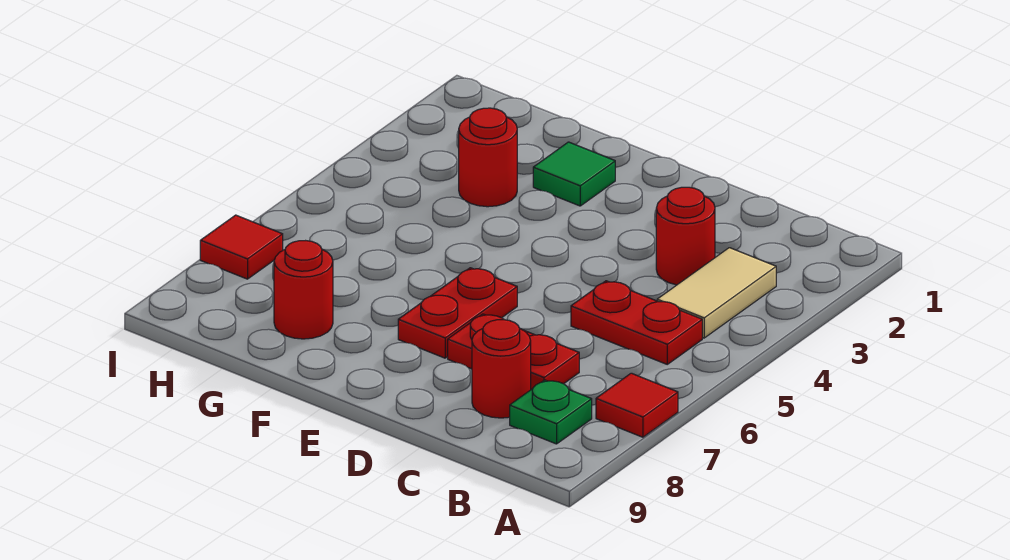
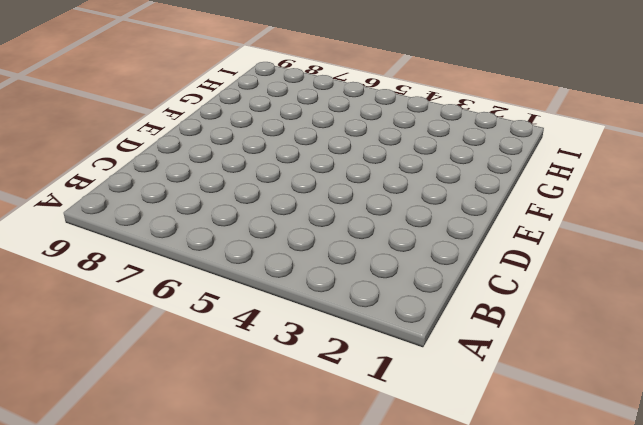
none -> red 1x1 tile [596,373,678,437]
none -> tan 1x2 tile [657,248,776,338]
none -> red 1x2 plate [571,281,702,364]

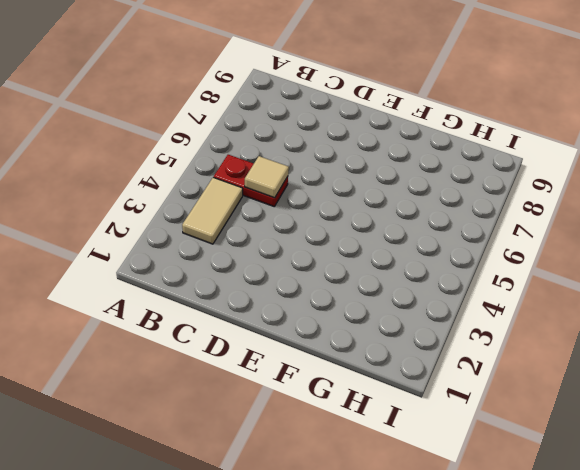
tan 1x1 tile [245,156,289,198] -> none
none -> red 1x1 tile [596,373,678,437]
none -> green 1x1 plate [510,380,592,444]
none -> red 1x1 round brick [656,187,715,285]

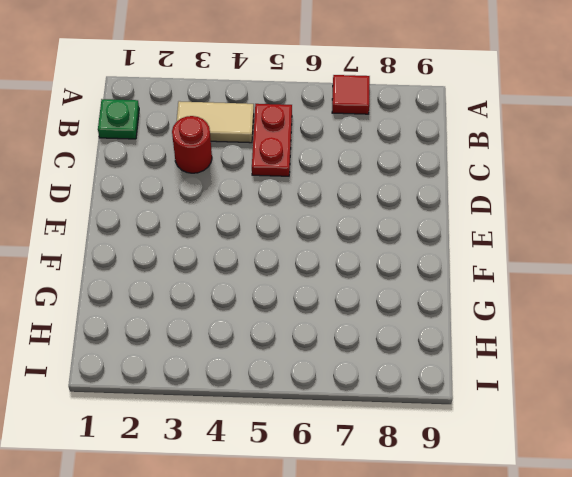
green 1x1 plate [98,99,139,139] -> green 1x1 plate moved to [510,380,592,444]
none -> red 1x2 plate [448,314,579,389]
none -> red 1x1 round brick [472,320,531,418]
none -> red 1x2 plate [398,268,517,358]

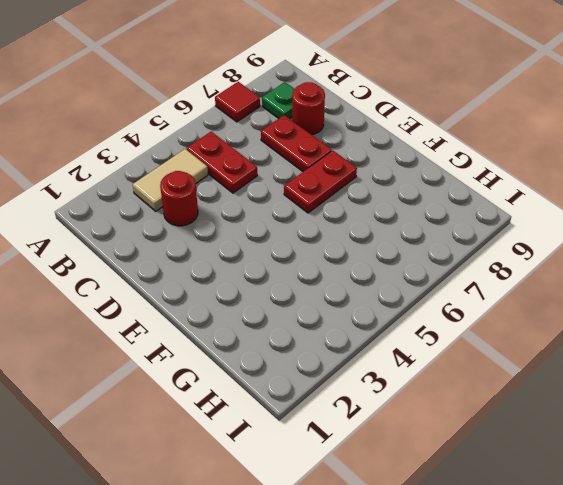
none -> green 1x1 tile [533,142,615,206]
none -> red 1x1 round brick [459,108,517,207]
none -> red 1x1 round brick [274,241,333,339]

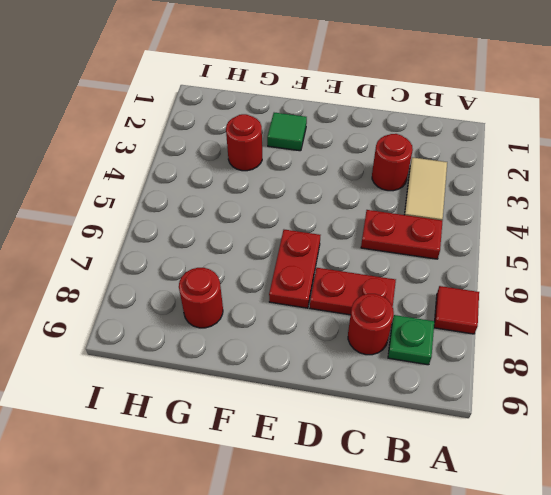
none -> red 1x1 tile [200,215,283,279]

